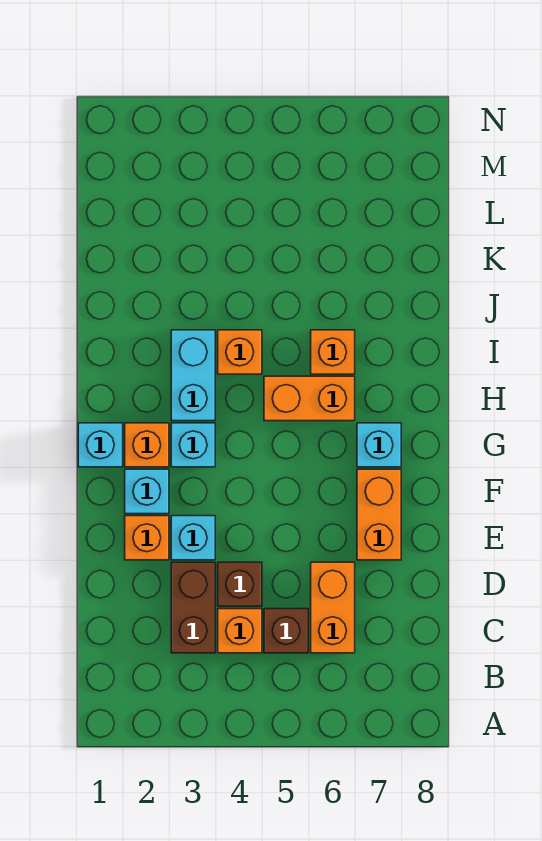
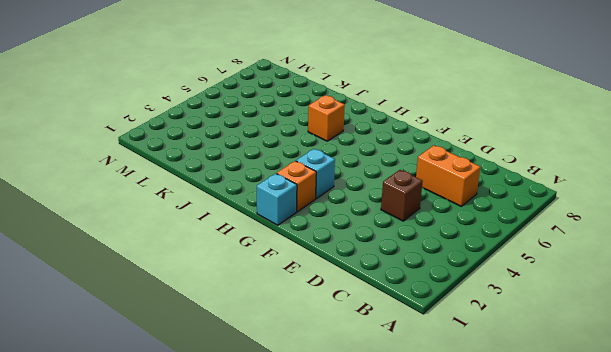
none -> brown 1x2 brick [171,562,215,653]
none -> orange 1x1 brick [218,609,262,653]
none -> brown 1x1 brick [264,609,308,653]

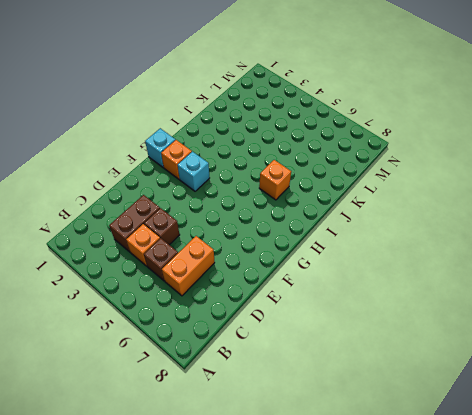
none -> orange 1x1 brick [125,516,169,560]
none -> cyan 1x1 brick [171,516,215,560]
none -> orange 1x2 brick [357,469,401,560]

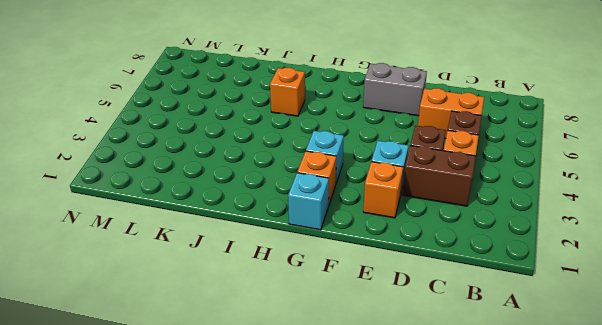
grey 1x2 brick [363,63,427,116] -> orange 1x2 brick [357,469,401,560]
none -> cyan 1x1 brick [125,469,169,514]
none -> cyan 1x1 brick [357,423,401,467]
none -> cyan 1x2 brick [171,330,215,421]

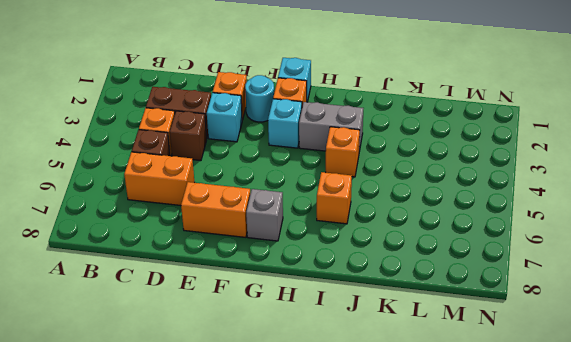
cyan 1x1 round brick [245,75,274,122] -> cyan 1x1 brick [125,469,169,514]
grey 1x1 brick [246,189,283,241] -> cyan 1x1 brick [357,423,401,467]
grey 1x2 brick [299,102,363,152] -> cyan 1x2 brick [171,330,215,421]
none -> orange 1x2 brick [264,376,355,421]

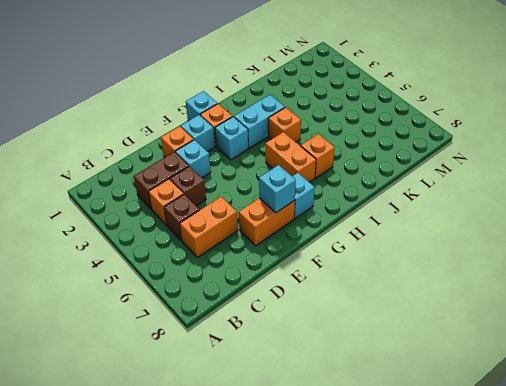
cyan 1x1 brick [259,165,296,213] -> none

